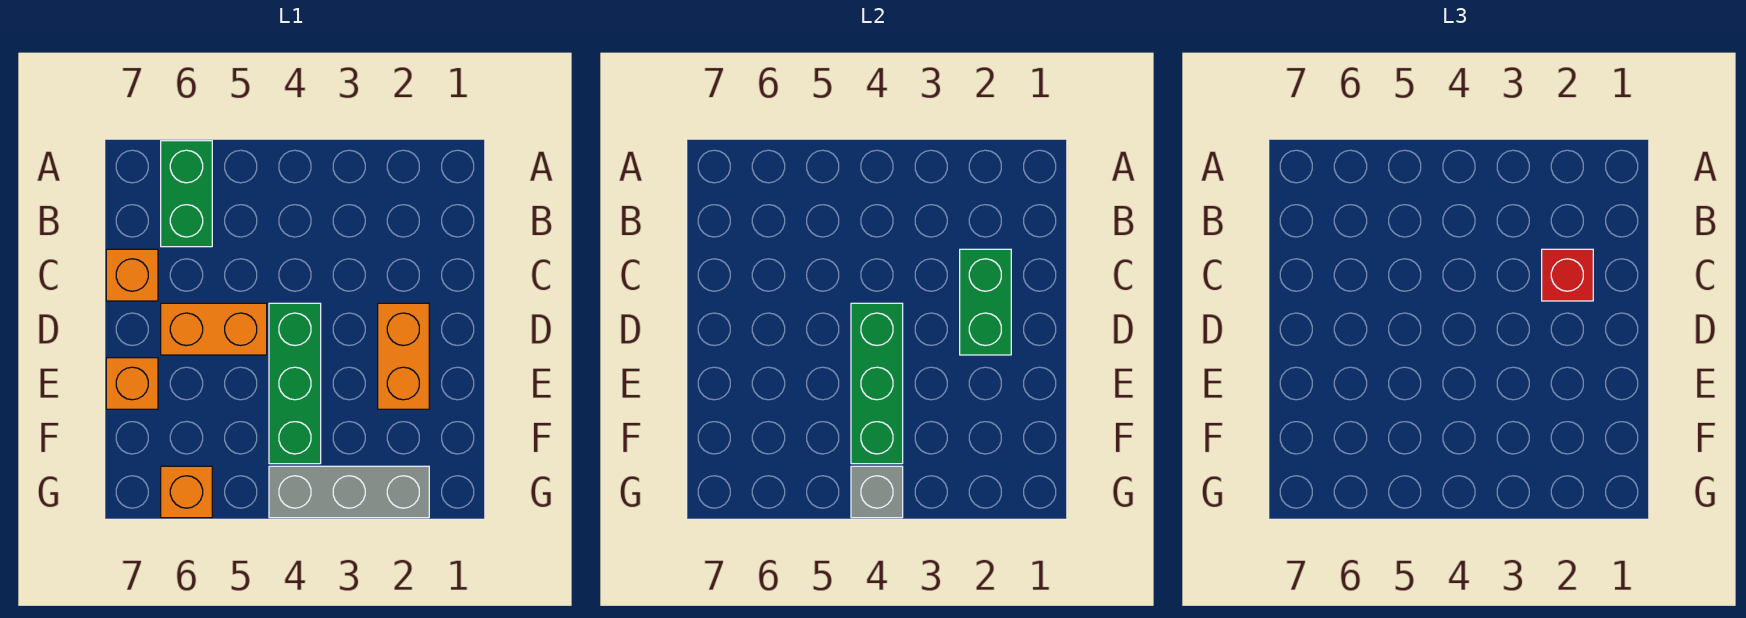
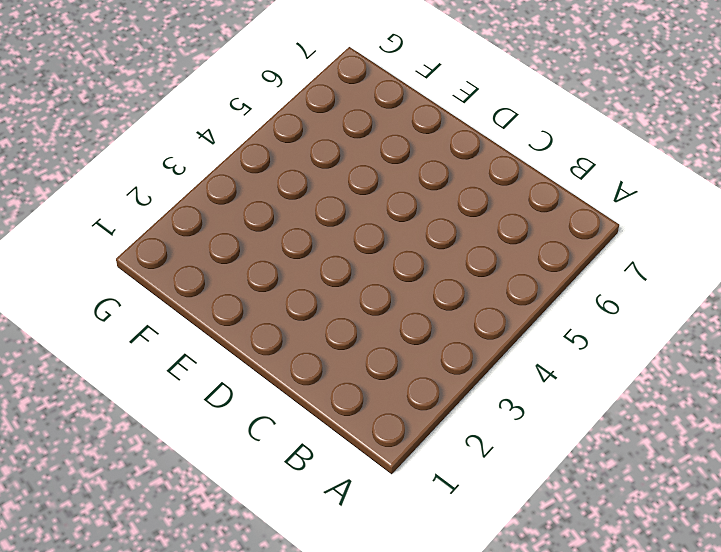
none -> green 1x2 brick [161,141,212,247]
none -> orange 1x1 brick [106,249,158,301]
none -> orange 1x2 brick [378,303,429,409]

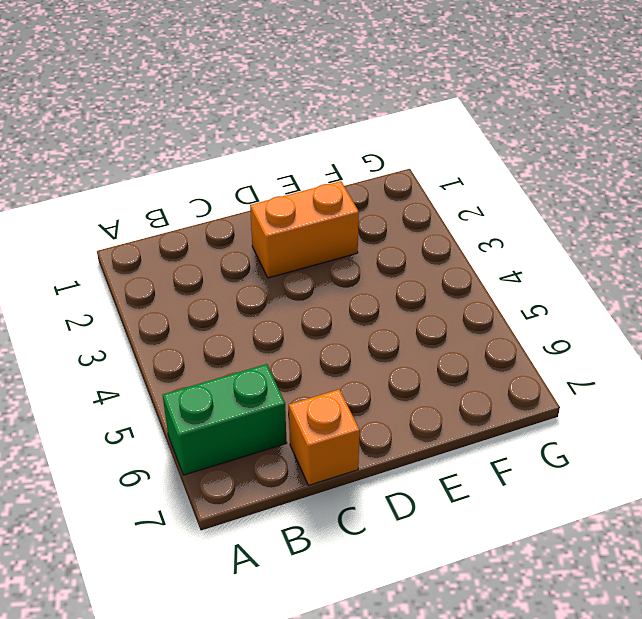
none -> green 1x3 brick [269,303,321,464]
none -> orange 1x2 brick [161,303,267,355]
none -> orange 1x1 brick [106,358,158,409]

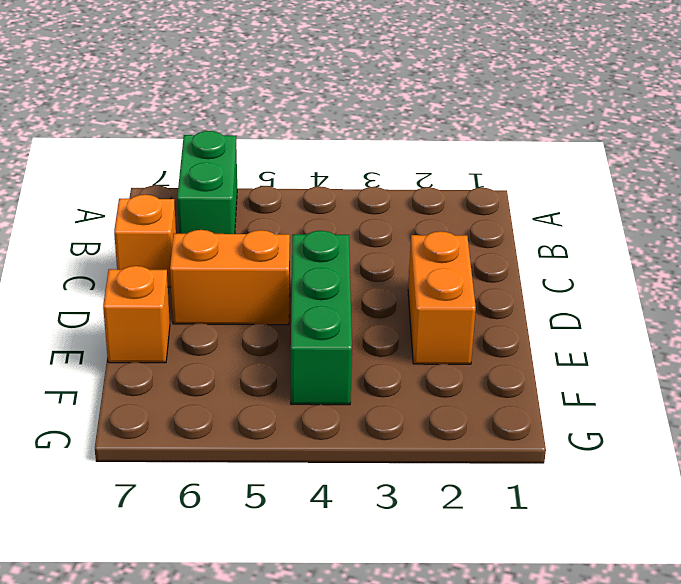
none -> grey 1x3 brick [269,466,429,518]
none -> orange 1x1 brick [161,466,212,518]
none -> green 1x2 brick [960,249,1011,355]

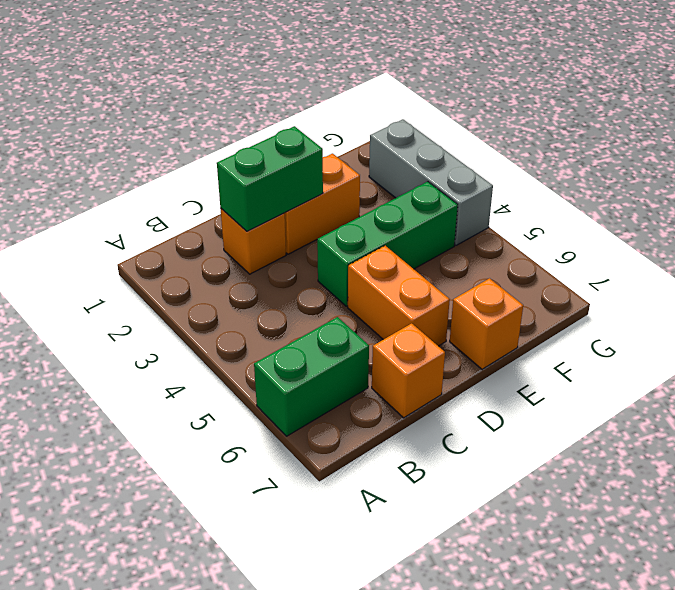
orange 1x1 brick [220,208,286,274] -> orange 1x1 brick moved to [161,466,212,518]
none -> green 1x3 brick [851,303,903,464]
none -> grey 1x1 brick [851,466,903,518]
none -> red 1x1 brick [1542,249,1593,301]

